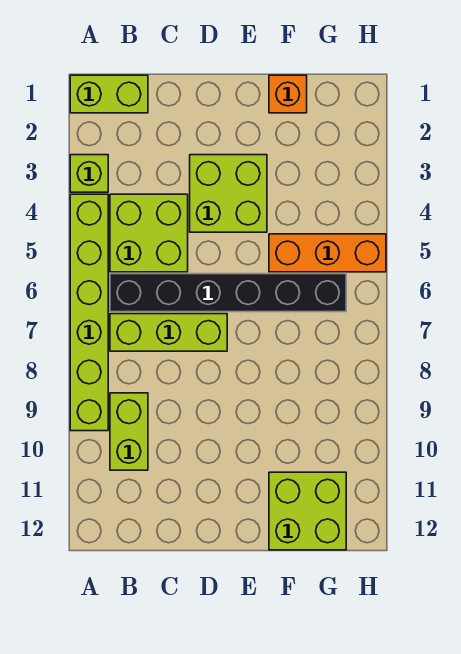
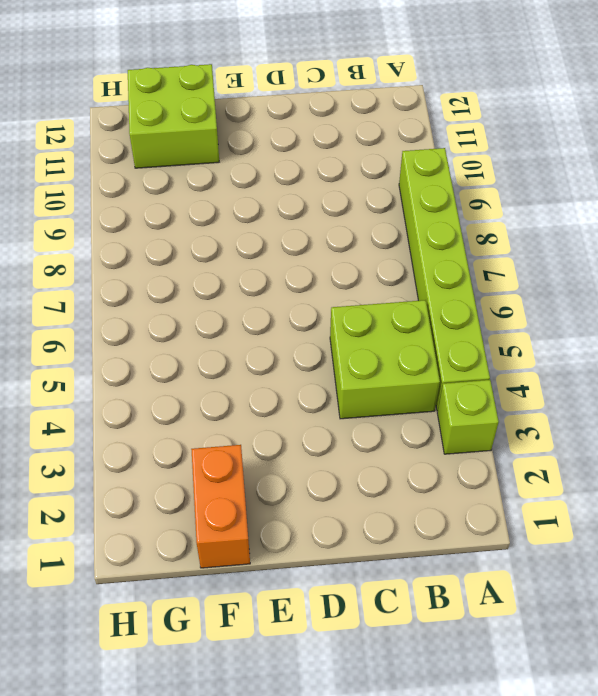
orange 1x2 brick [191,445,250,568] -> orange 1x1 brick [269,75,307,113]
none -> lime 1x2 brick [70,75,148,113]
none -> black 1x6 brick [110,274,346,312]

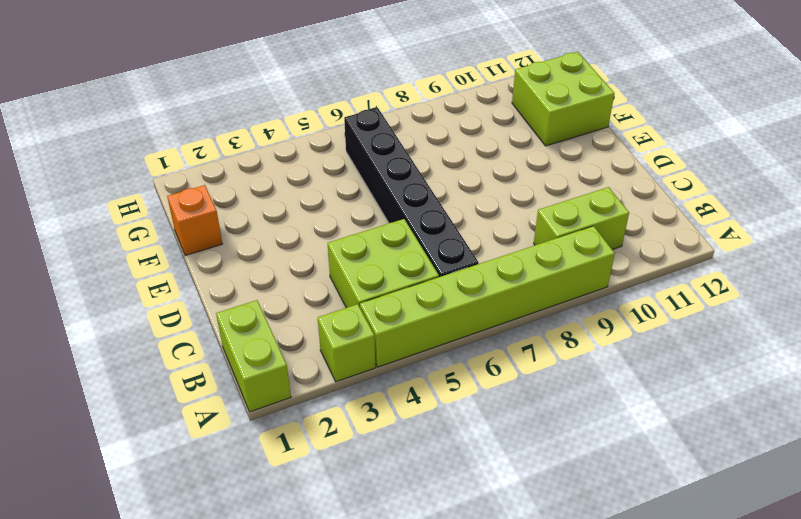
none -> lime 1x3 brick [110,314,227,351]
none -> lime 2x2 brick [190,155,267,232]

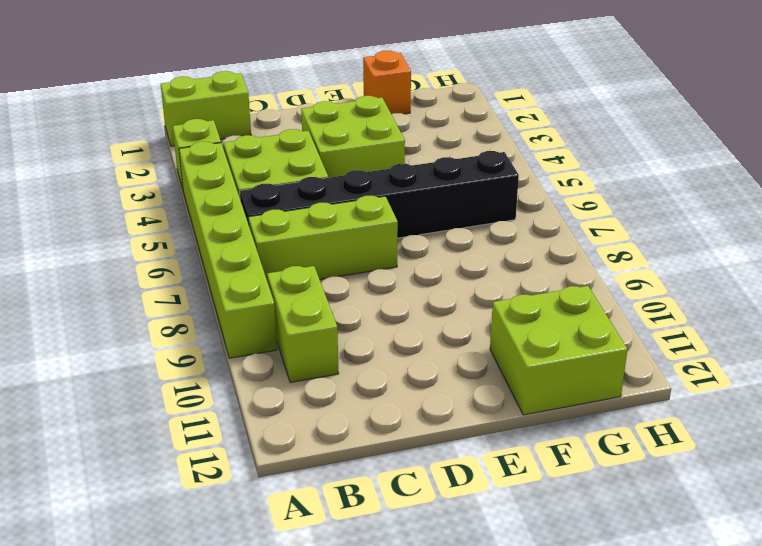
none -> orange 1x3 brick [269,234,386,272]

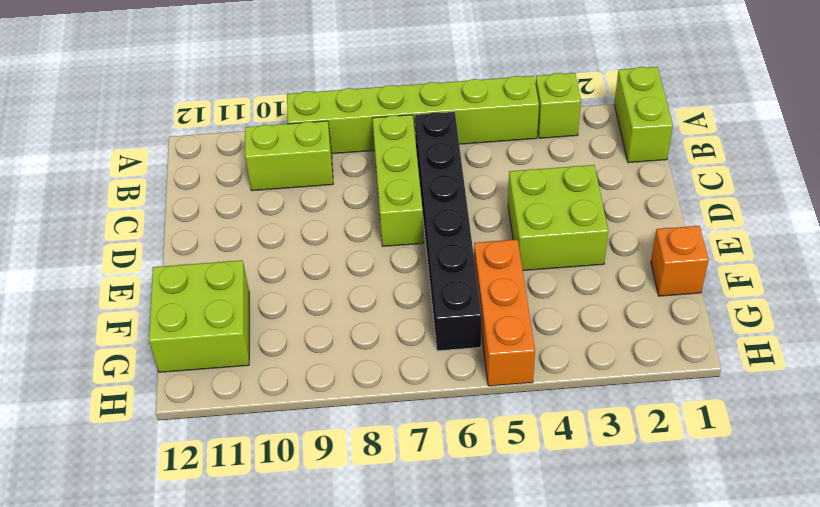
none -> lime 2x2 brick [110,194,188,272]

